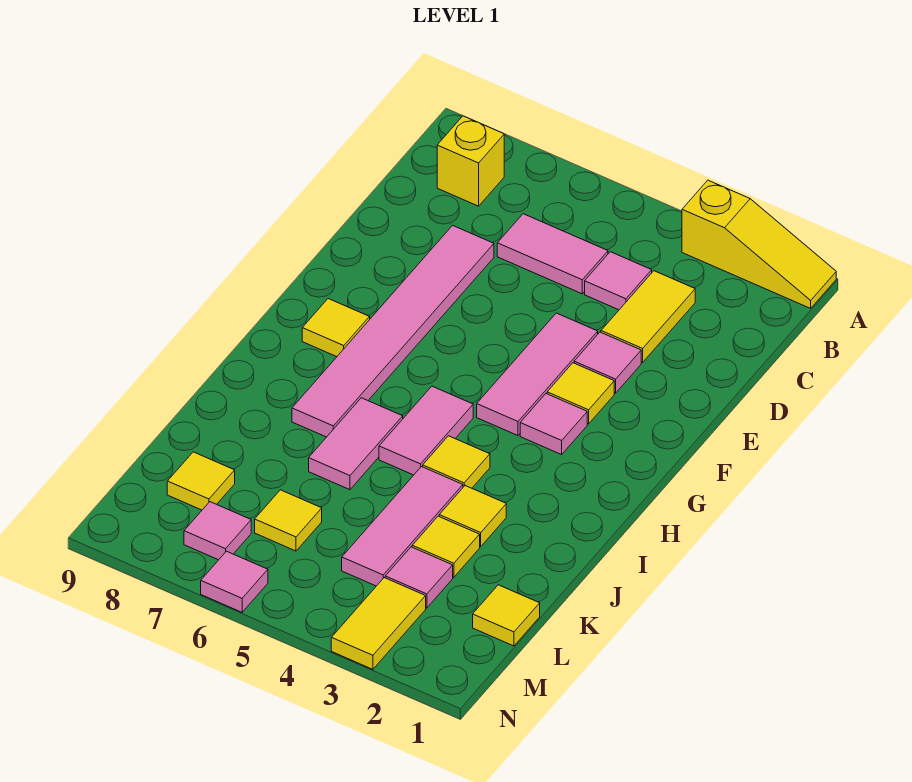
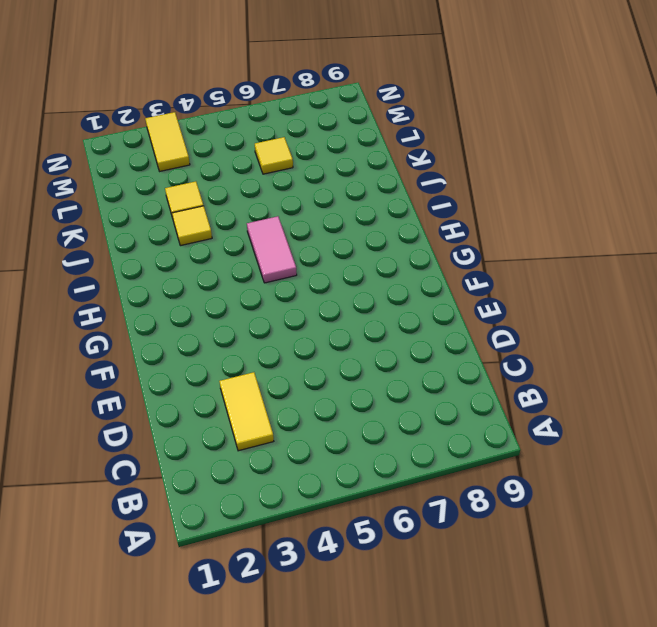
none -> yellow 1x3 slope [682,180,836,308]
none -> yellow 1x1 brick [437,116,504,206]
none -> pink 1x1 tile [585,252,652,310]

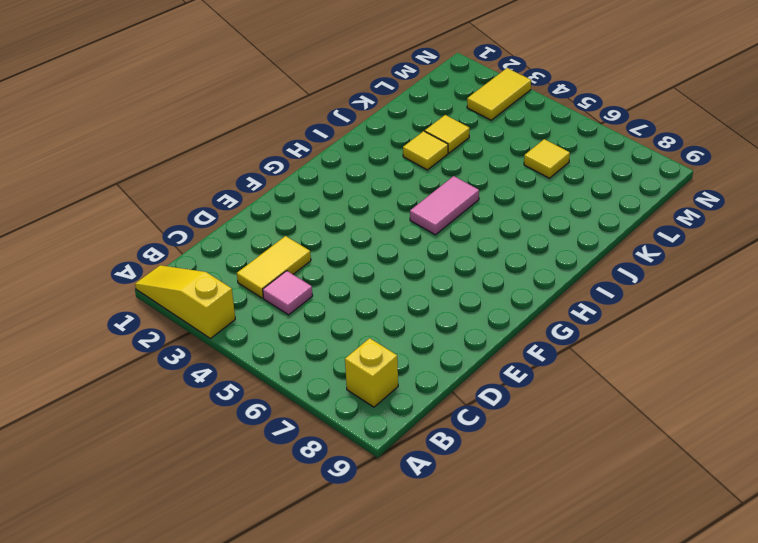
none -> pink 1x2 tile [497,214,608,294]
none -> pink 1x6 tile [292,225,494,437]
none -> pink 1x1 tile [574,332,641,393]

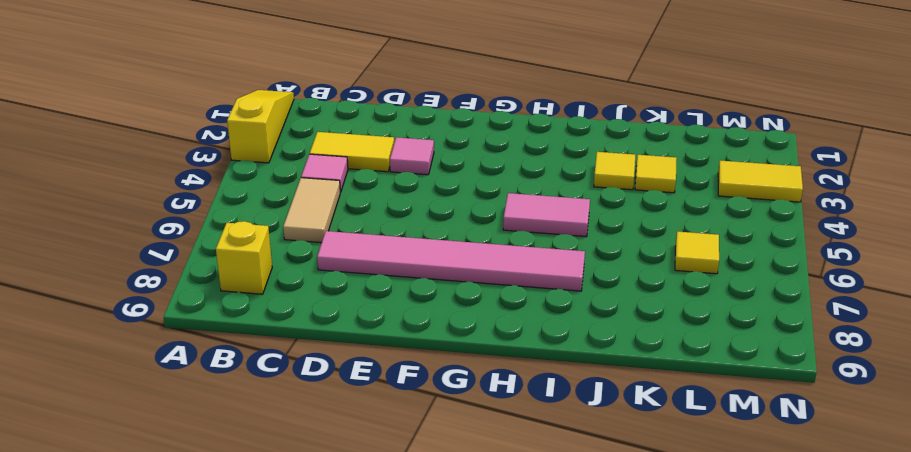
tan 1x2 tile [283,178,340,243] -> pink 1x2 tile [497,214,608,294]
none -> pink 1x3 tile [477,313,598,435]
none -> yellow 1x1 tile [547,363,614,424]
none -> pink 1x1 tile [520,394,587,455]

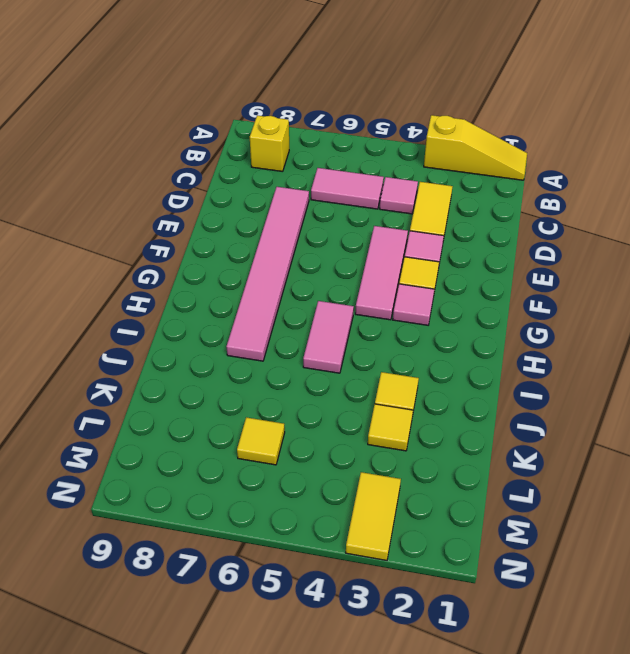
none -> yellow 1x1 tile [302,299,370,357]
none -> yellow 1x1 tile [423,436,490,488]
none -> pink 1x2 tile [309,398,403,490]

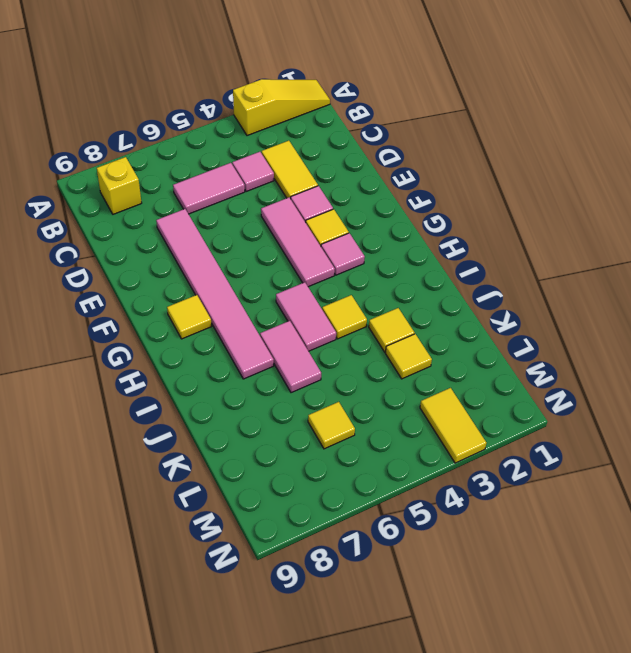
none -> pink 1x3 tile [342,467,463,586]
none -> yellow 1x1 tile [473,585,540,646]
none -> pink 1x1 tile [385,547,453,608]

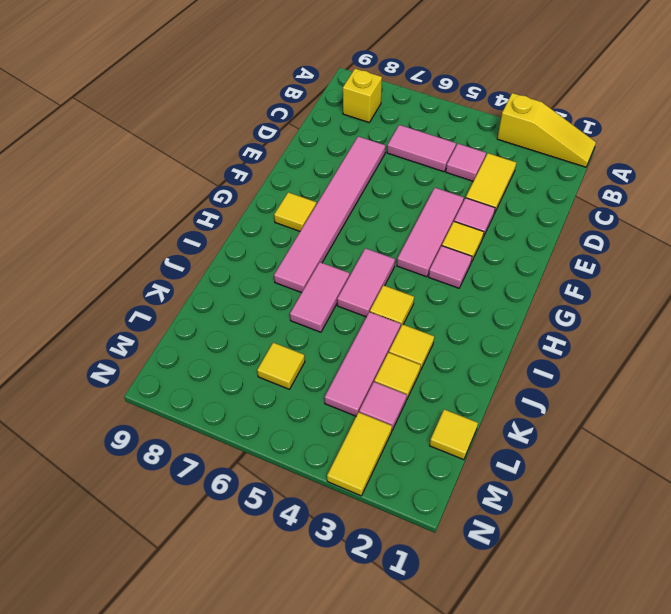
none -> yellow 1x1 tile [167,452,235,510]
none -> pink 1x1 tile [184,502,251,560]
none -> pink 1x1 tile [201,551,268,612]

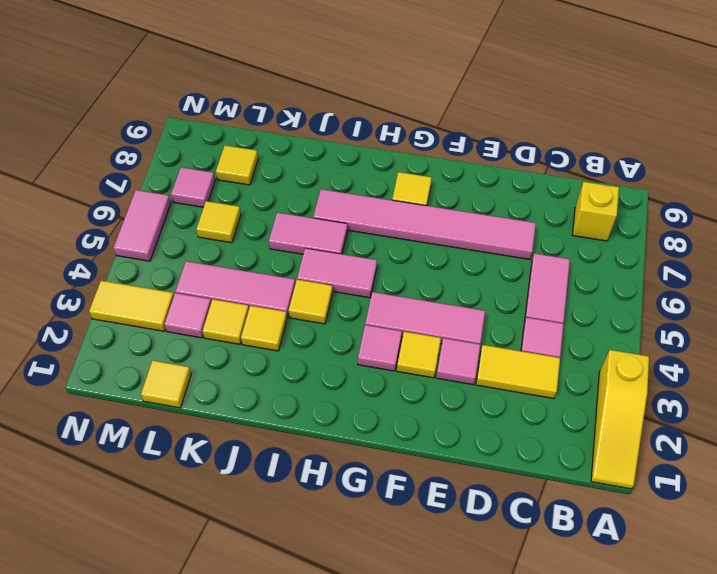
pink 1x2 tile [114,190,171,261] -> pink 1x1 tile [201,551,268,612]

